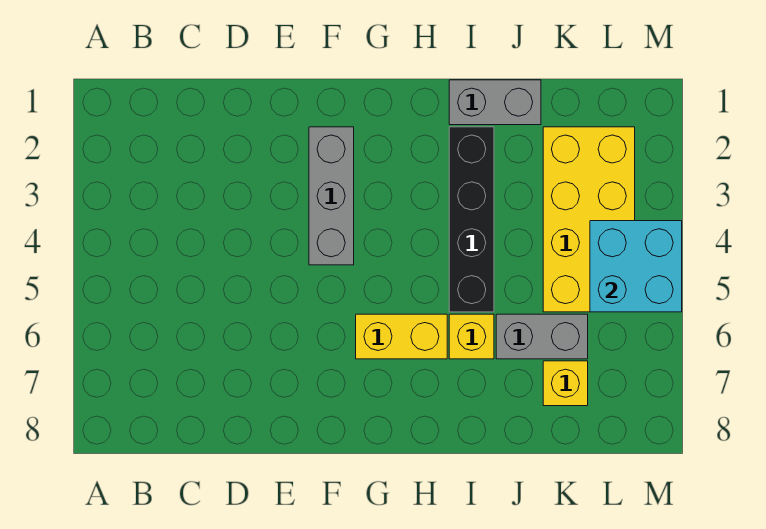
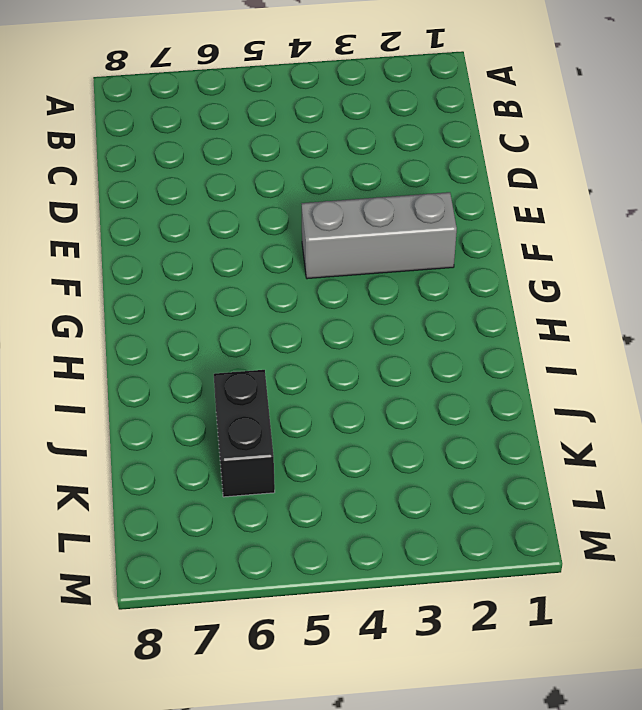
black 1x2 brick [214,370,275,497] -> grey 1x2 brick [496,314,588,359]
none -> yellow 1x2 brick [356,314,447,359]
none -> grey 1x2 brick [449,80,541,125]

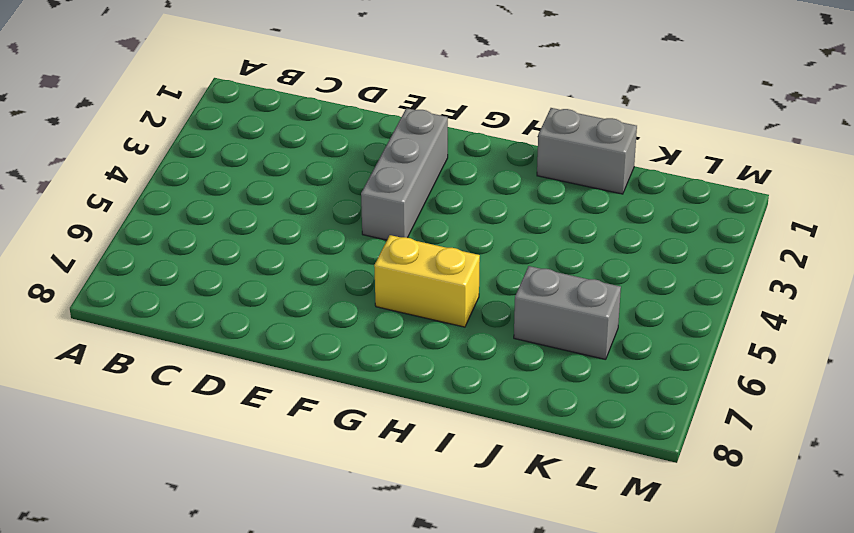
none -> black 1x4 brick [449,127,494,312]
none -> yellow 1x1 brick [449,314,494,359]

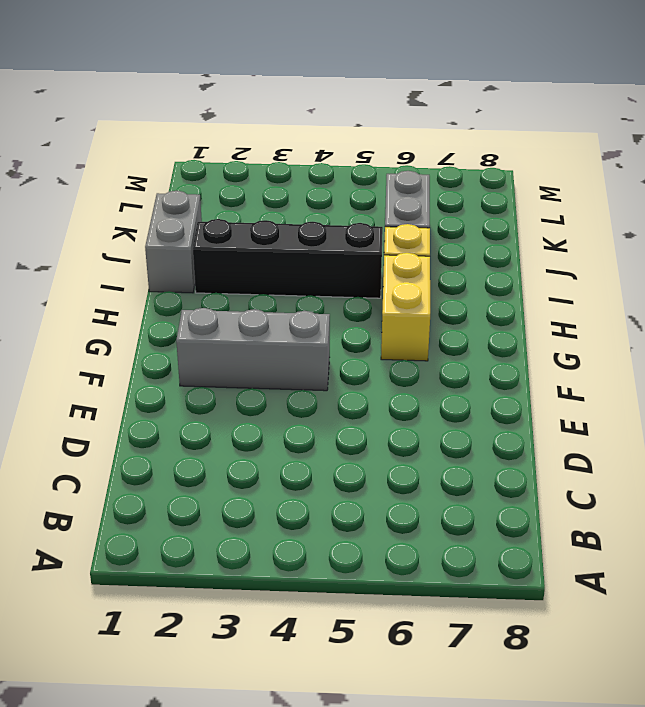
none -> yellow 2x4 brick [543,127,635,312]
none -> yellow 1x1 brick [543,361,588,406]

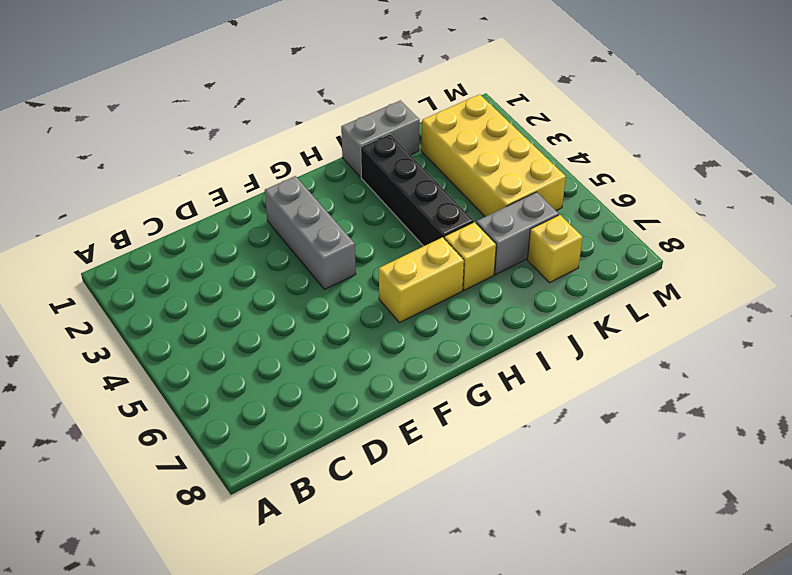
none -> cyan 2x2 brick [590,221,682,312]

